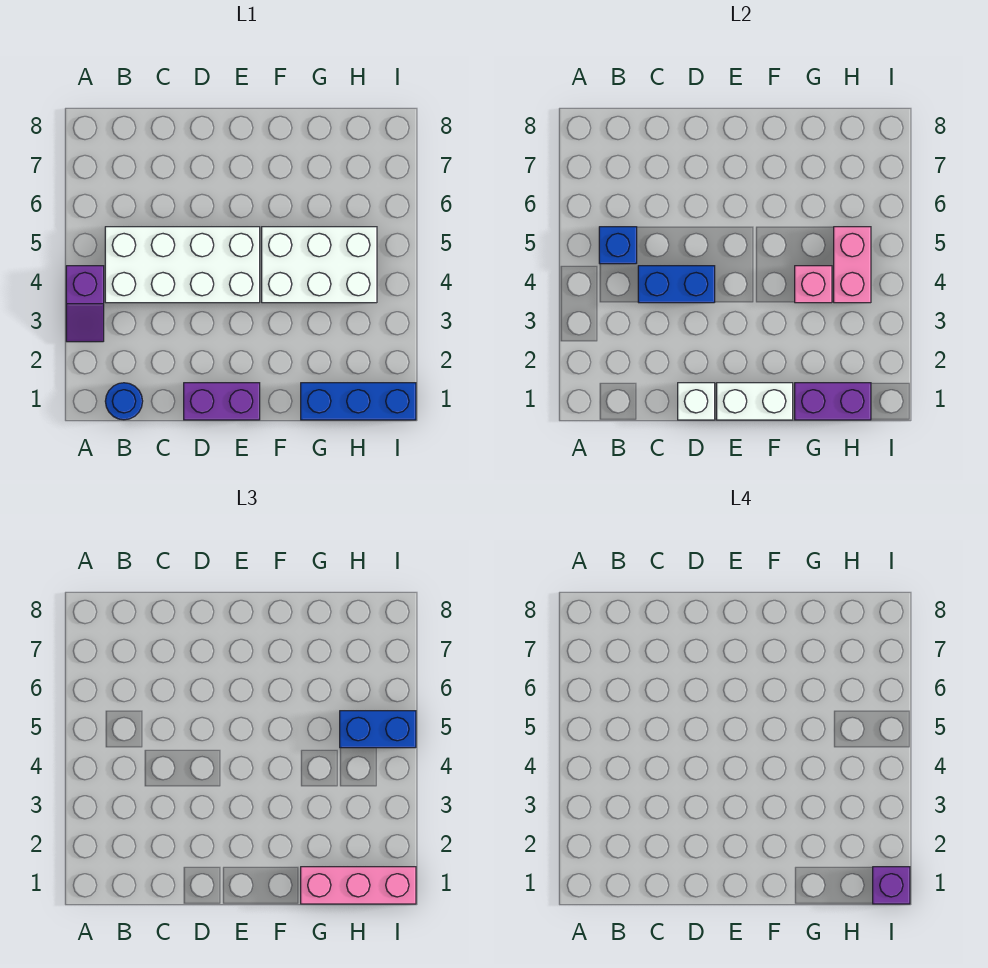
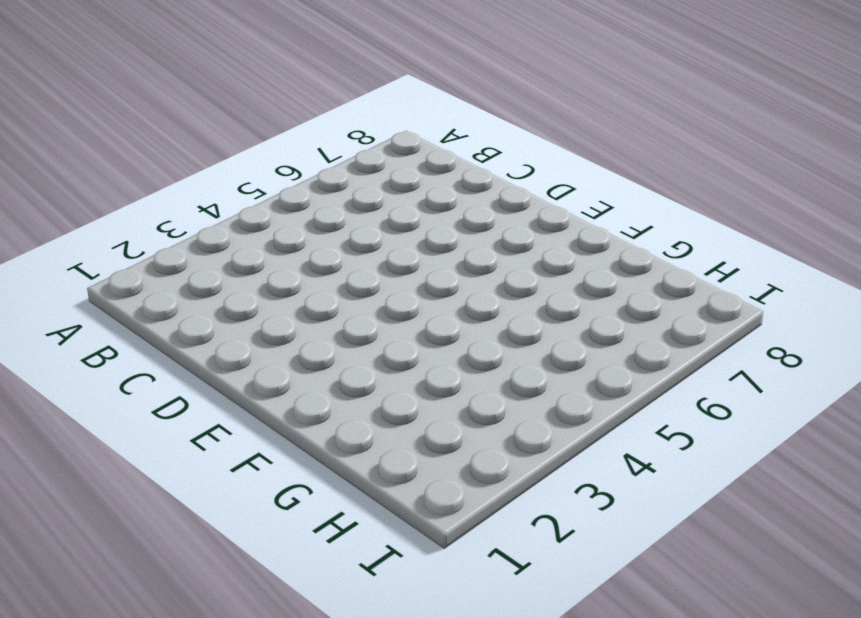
none -> purple 1x2 slope [66,266,104,342]
none -> blue 1x1 round brick [105,383,143,420]
none -> white 2x4 brick [105,227,260,303]

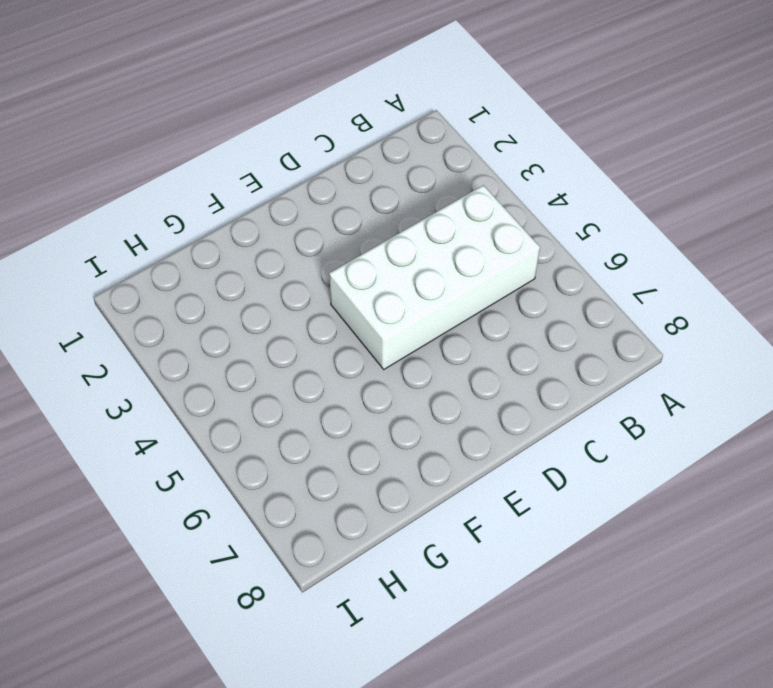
none -> purple 1x2 slope [66,266,104,342]
none -> blue 1x1 round brick [105,383,143,420]
none -> purple 1x2 brick [184,383,260,420]

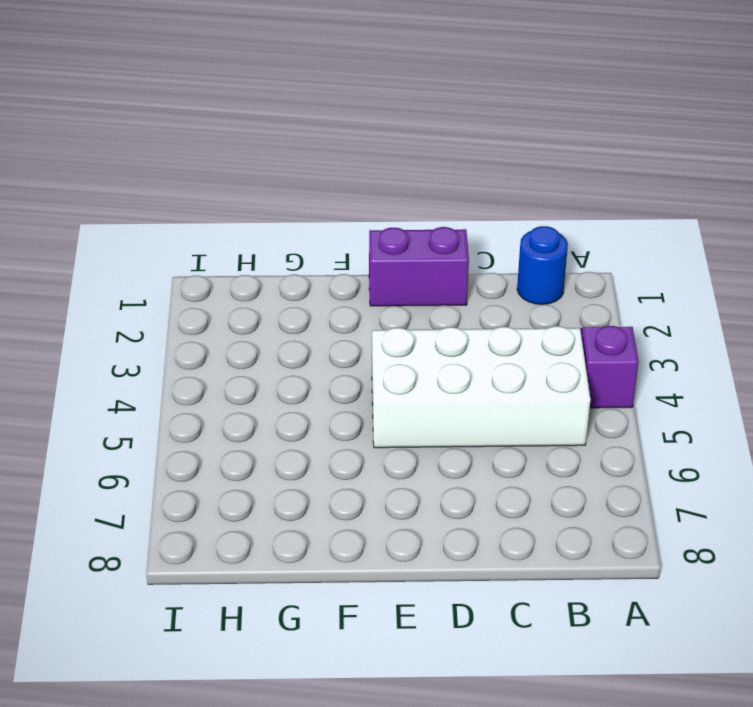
none -> white 2x3 brick [262,227,377,303]
none -> blue 1x3 brick [301,383,416,420]
none -> blue 1x1 brick [599,227,637,264]

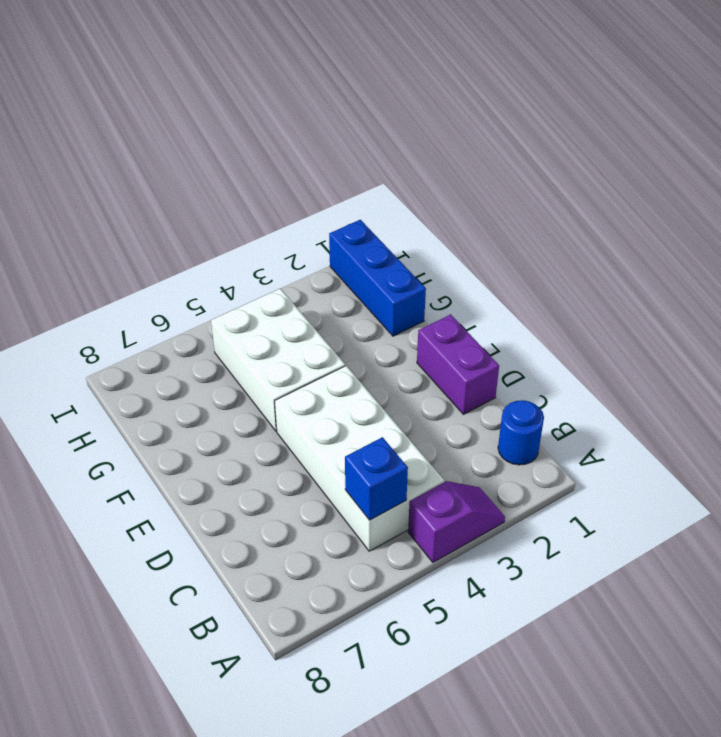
none -> blue 1x2 brick [638,266,715,303]
none -> white 1x1 brick [678,383,715,420]
none -> white 1x2 brick [717,383,793,420]

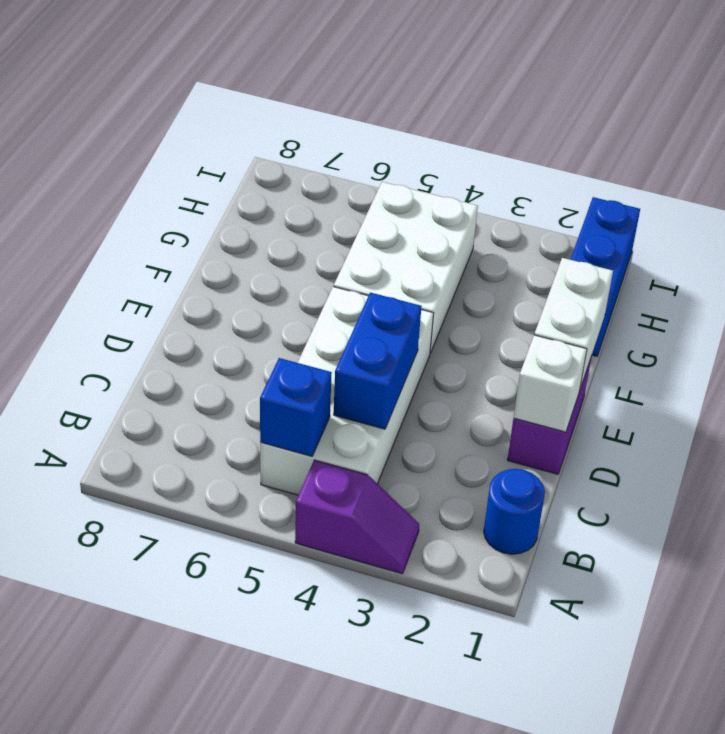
none -> purple 1x2 brick [795,383,871,420]
none -> pink 1x1 brick [795,266,832,303]
none -> pink 1x2 brick [834,227,871,303]

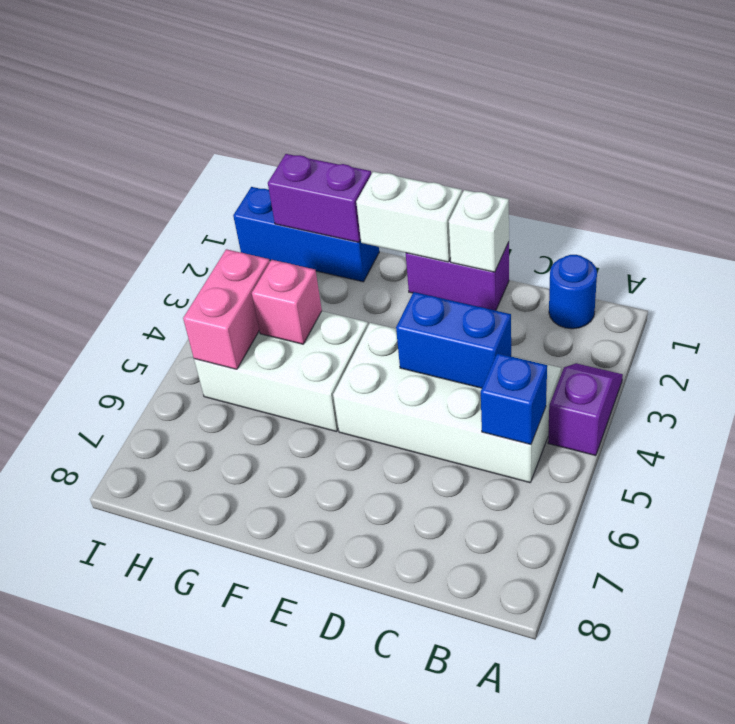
none -> pink 1x3 brick [301,867,416,904]
none -> blue 1x2 brick [340,711,416,748]
none -> purple 1x1 brick [873,867,910,904]

